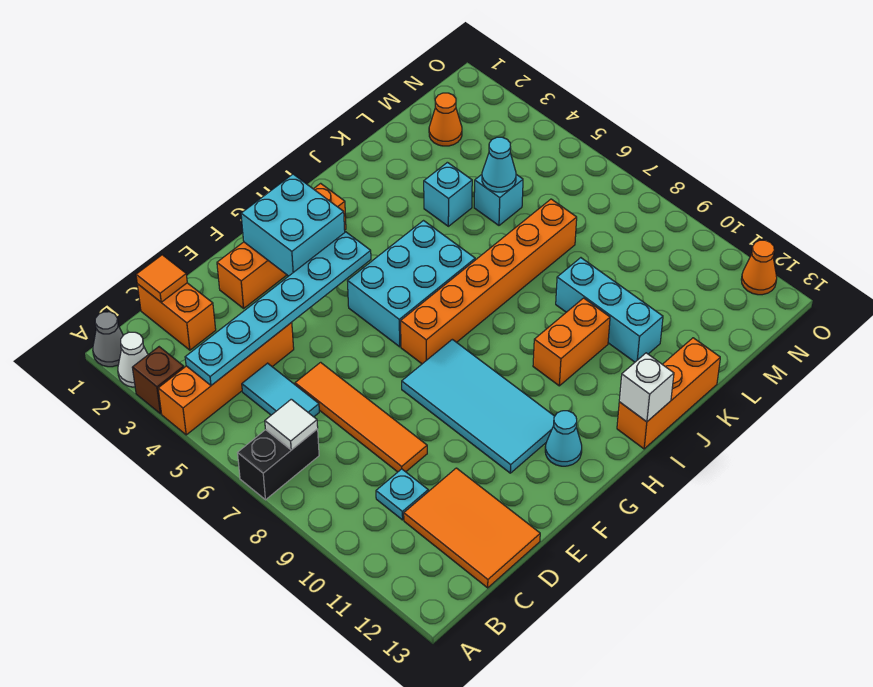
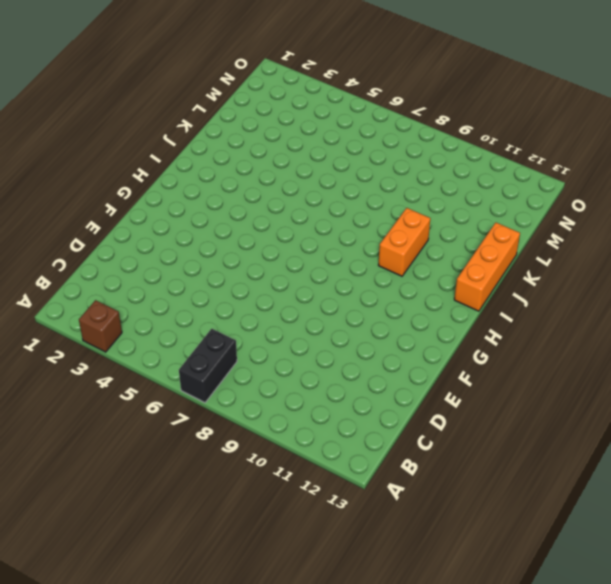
none -> grey 1x1 cone [93,312,123,367]
none -> white 1x1 cone [118,332,148,387]
none -> orange 1x4 brick [158,322,294,435]

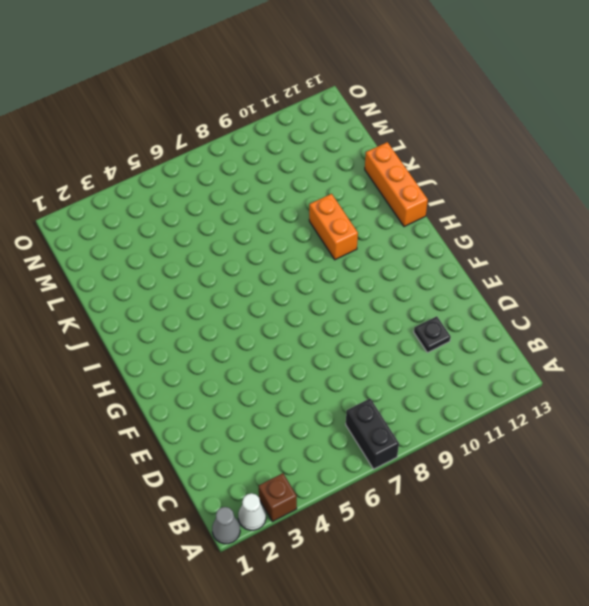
black 1x1 plate [414,316,451,353] -> orange 2x3 tile [404,468,540,588]
none -> orange 1x4 brick [158,322,294,435]
none -> orange 1x2 brick [137,283,216,350]
none -> cyan 1x2 tile [242,363,319,417]

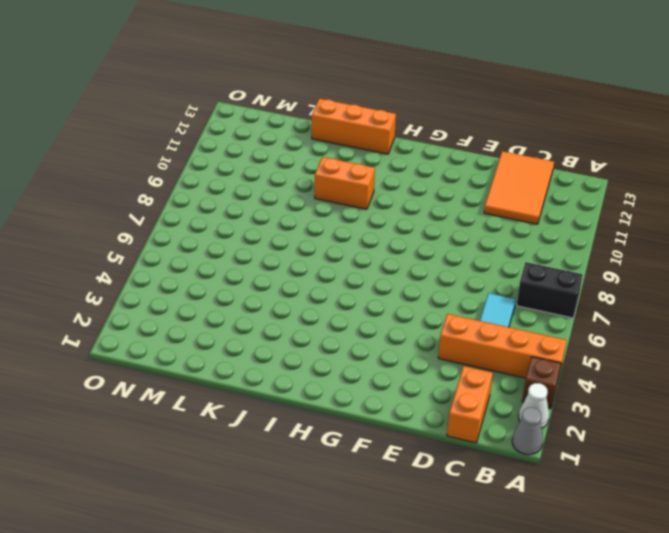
none -> cyan 1x1 plate [376,469,428,520]
none -> orange 1x4 tile [295,362,427,472]
none -> orange 1x4 brick [217,183,346,308]

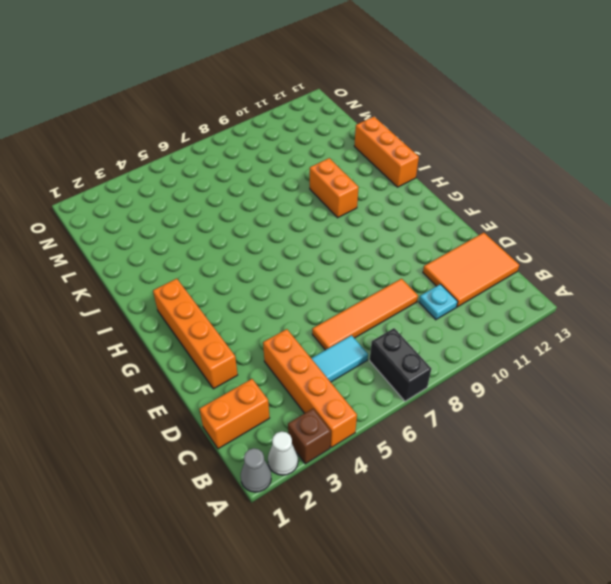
none -> cyan 2x4 tile [402,339,555,473]
none -> cyan 2x3 brick [348,221,475,347]
none -> orange 1x6 brick [401,199,577,364]

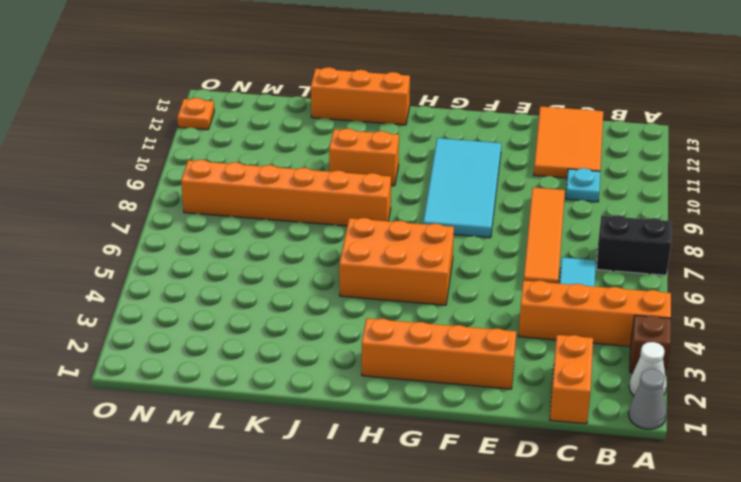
orange 2x3 brick [339,218,454,305] -> cyan 2x3 brick [348,221,475,347]
orange 1x6 brick [181,160,391,226] -> orange 1x6 brick moved to [401,199,577,364]
orange 1x1 plate [177,98,214,130] -> orange 1x1 cone [741,240,777,295]
none -> cyan 1x1 cone [545,411,582,466]
none -> cyan 1x1 brick [424,162,472,226]
none -> cyan 1x3 brick [556,258,663,362]

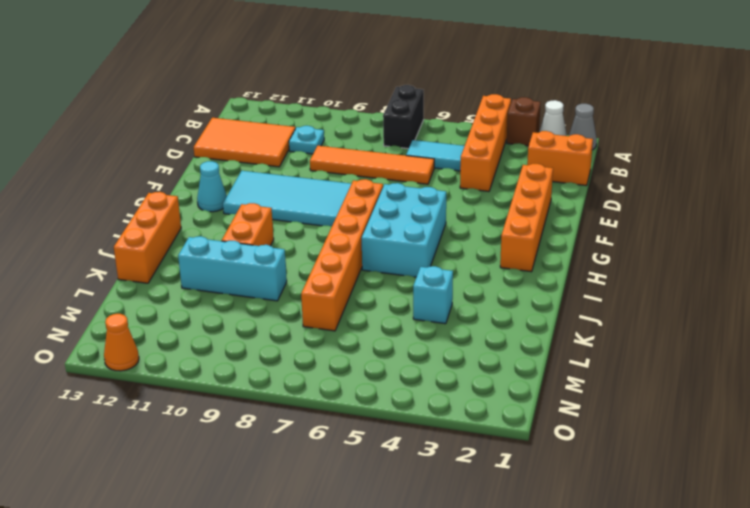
none -> cyan 1x1 brick [474,174,523,225]
none -> orange 1x1 cone [429,93,462,146]
none -> cyan 1x6 plate [185,232,371,385]

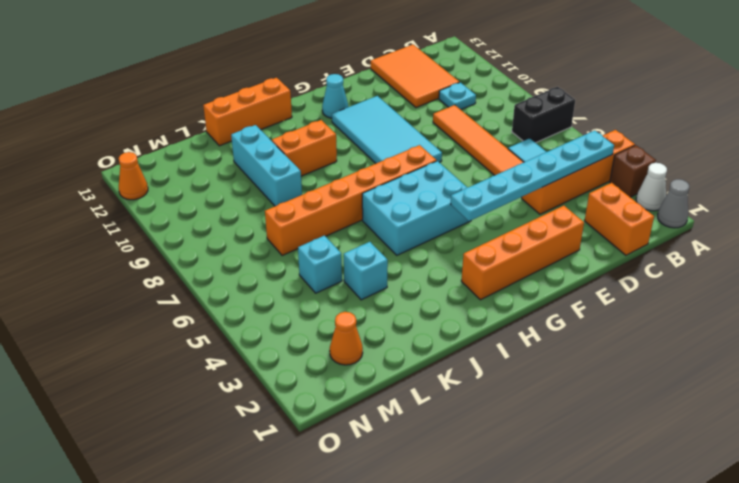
none -> white 1x1 tile [265,399,318,450]
none -> orange 1x1 tile [136,255,187,302]
none -> cyan 2x2 brick [241,174,345,276]

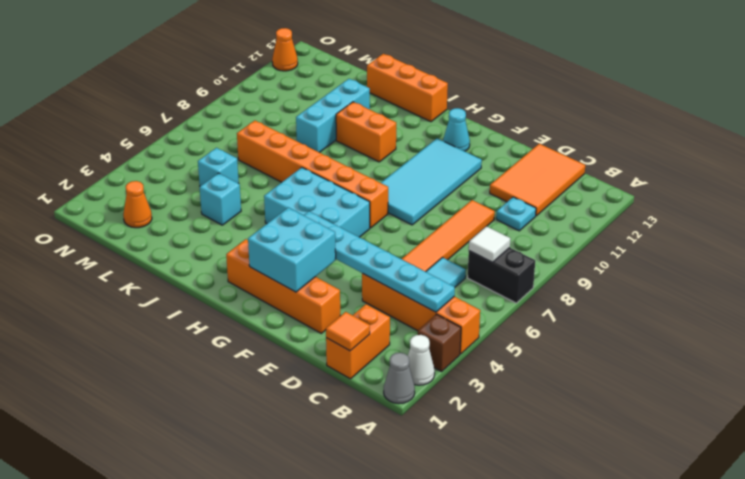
none -> white 1x1 brick [619,353,674,422]
none -> cyan 1x1 cone [482,137,516,192]

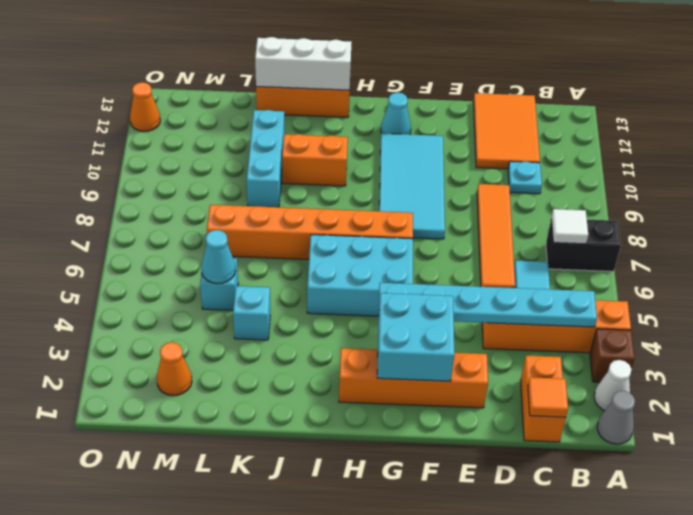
white 1x3 brick [255,37,351,90] -> white 1x1 brick [619,353,674,422]

